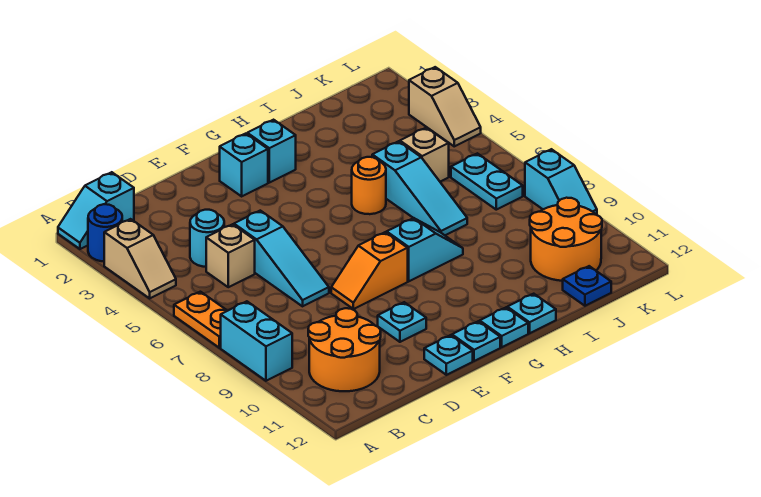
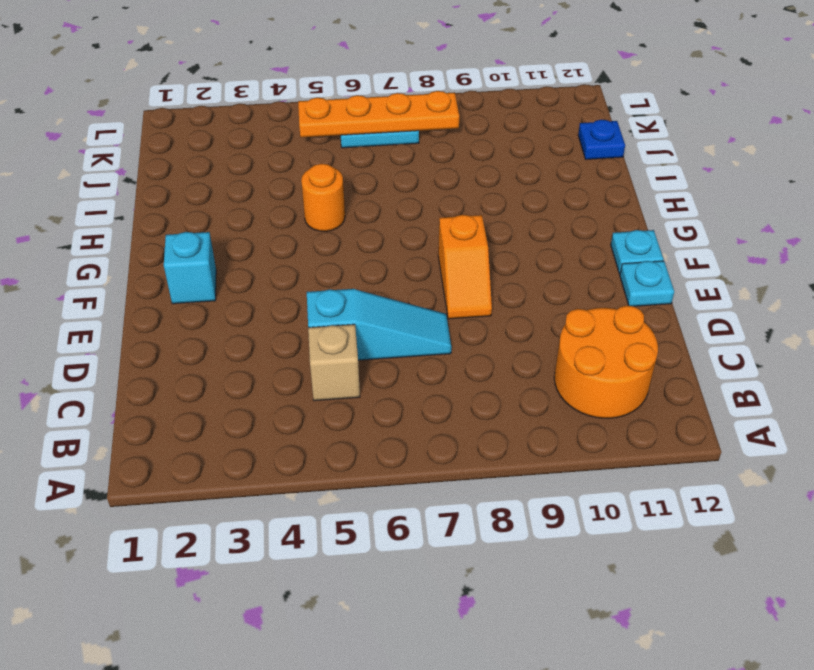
orange 1x4 plate [298,91,459,137] -> none
none -> cyan 1x2 slope [58,172,134,249]
none -> blue 1x1 round brick [88,204,122,261]
none -> tan 1x2 slope [104,219,176,298]

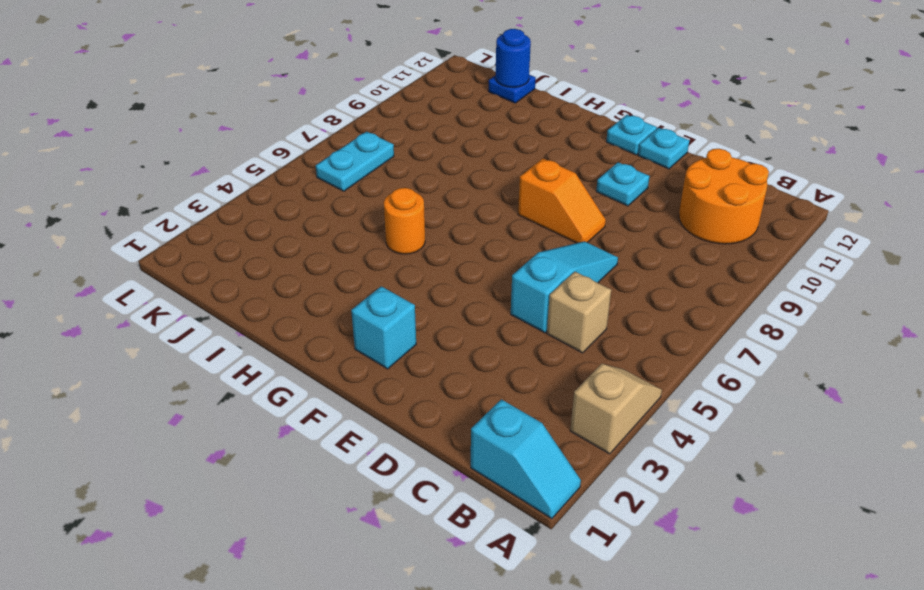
blue 1x1 round brick [495,29,531,87] -> blue 1x1 round brick moved to [88,204,122,261]
none -> orange 1x2 plate [174,292,227,348]
none -> cyan 1x2 brick [221,301,292,381]
none -> cyan 1x1 round brick [190,210,224,267]

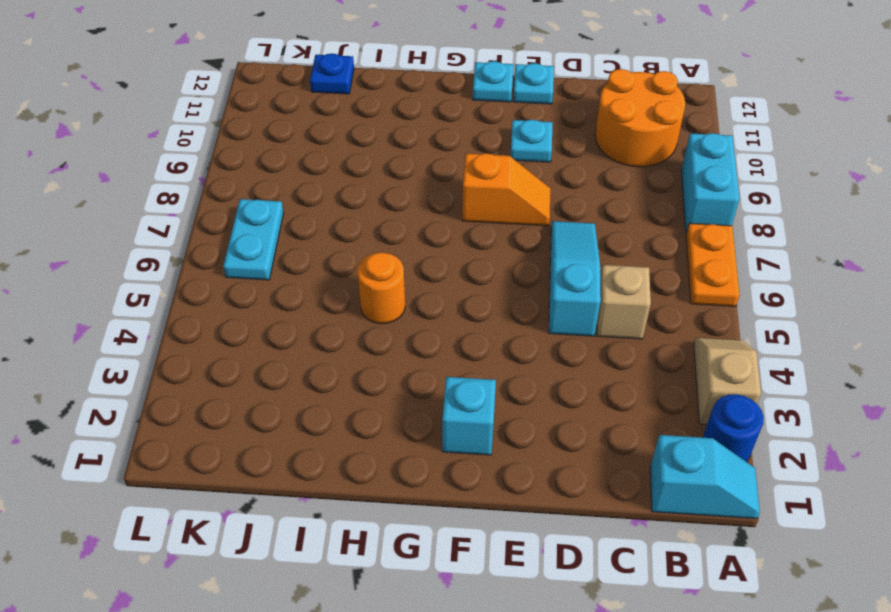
none -> cyan 1x1 round brick [190,210,224,267]
none -> cyan 1x1 brick [247,120,296,183]
none -> cyan 1x2 slope [387,218,463,281]

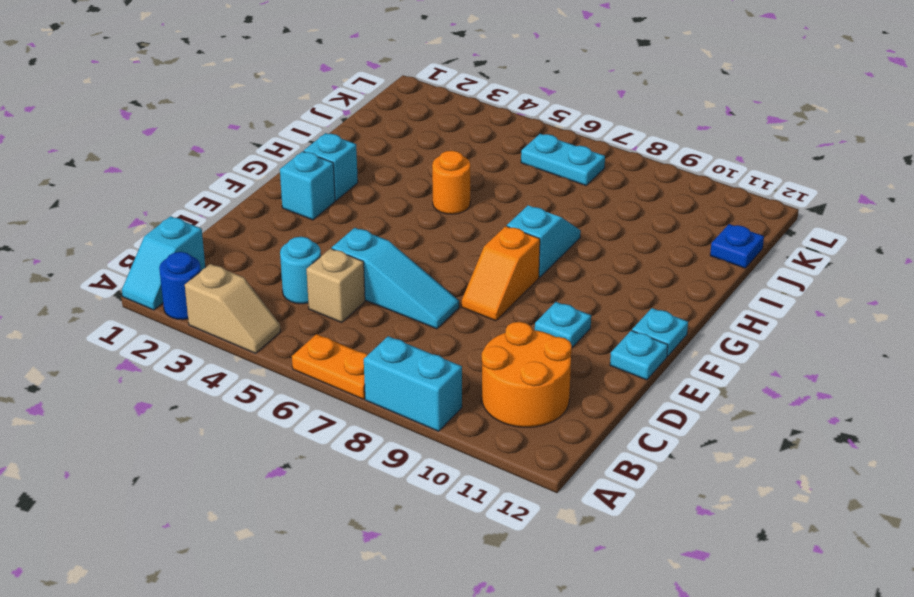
none -> cyan 1x1 plate [480,308,528,347]
none -> cyan 1x1 plate [507,294,556,333]
none -> cyan 1x3 slope [372,141,467,235]

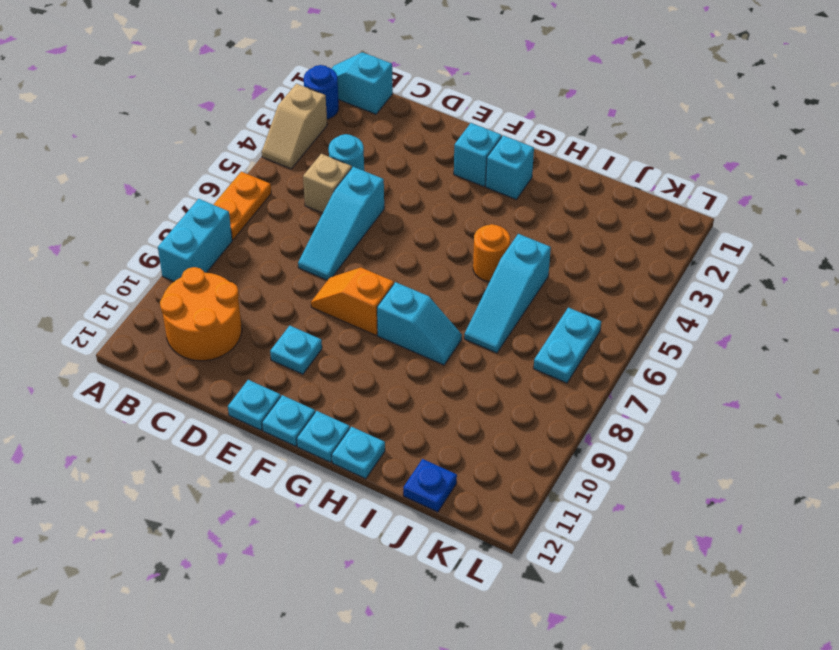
none -> tan 1x1 brick [400,127,449,182]
none -> orange 2x2 round brick [530,198,602,281]
none -> tan 1x2 slope [409,67,481,146]

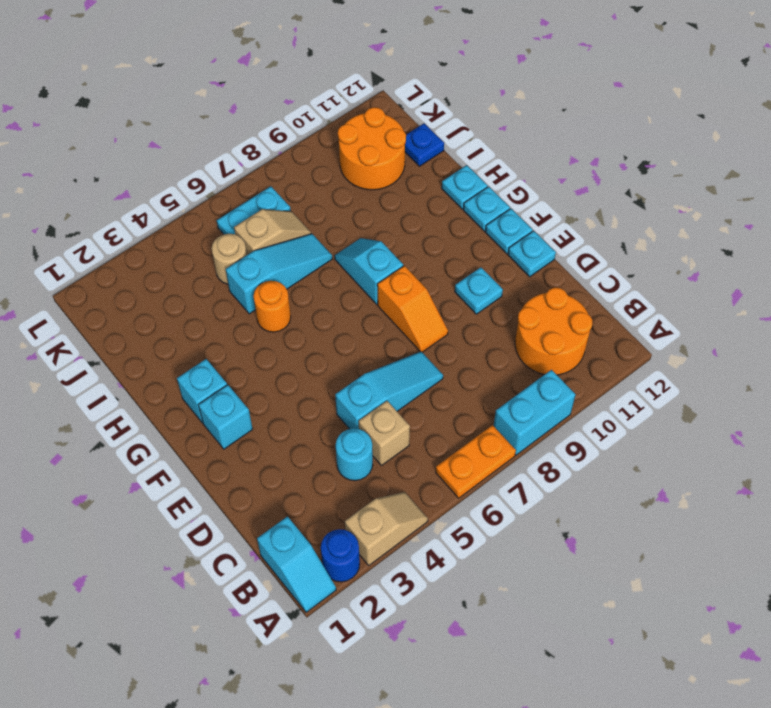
tan 1x1 round brick [212,234,247,284] -> tan 1x1 brick [400,127,449,182]
tan 1x2 slope [234,209,311,255] -> tan 1x2 slope moved to [409,67,481,146]
none -> cyan 1x2 slope [525,149,597,215]

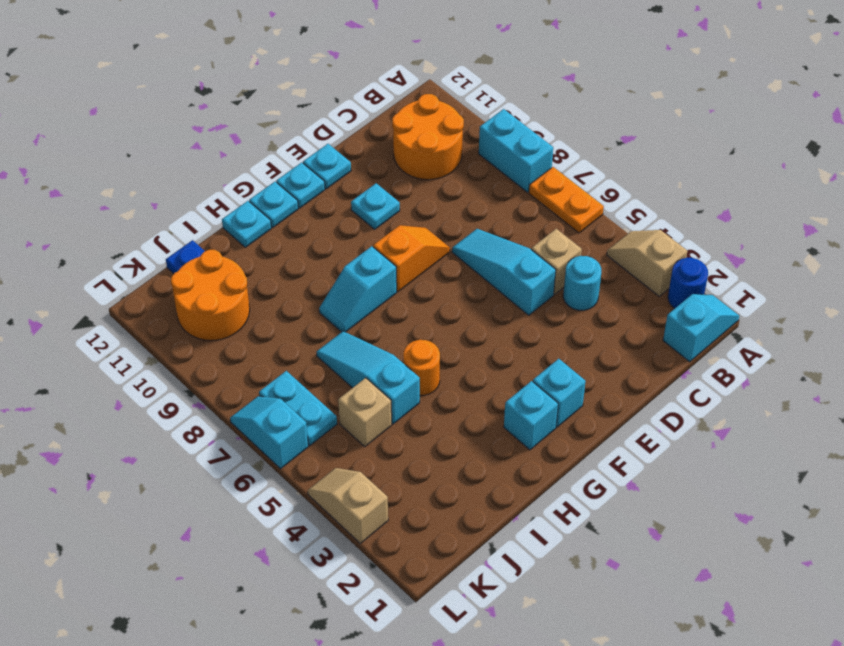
cyan 1x2 slope [230,396,308,469] -> cyan 1x2 slope moved to [525,149,597,215]

